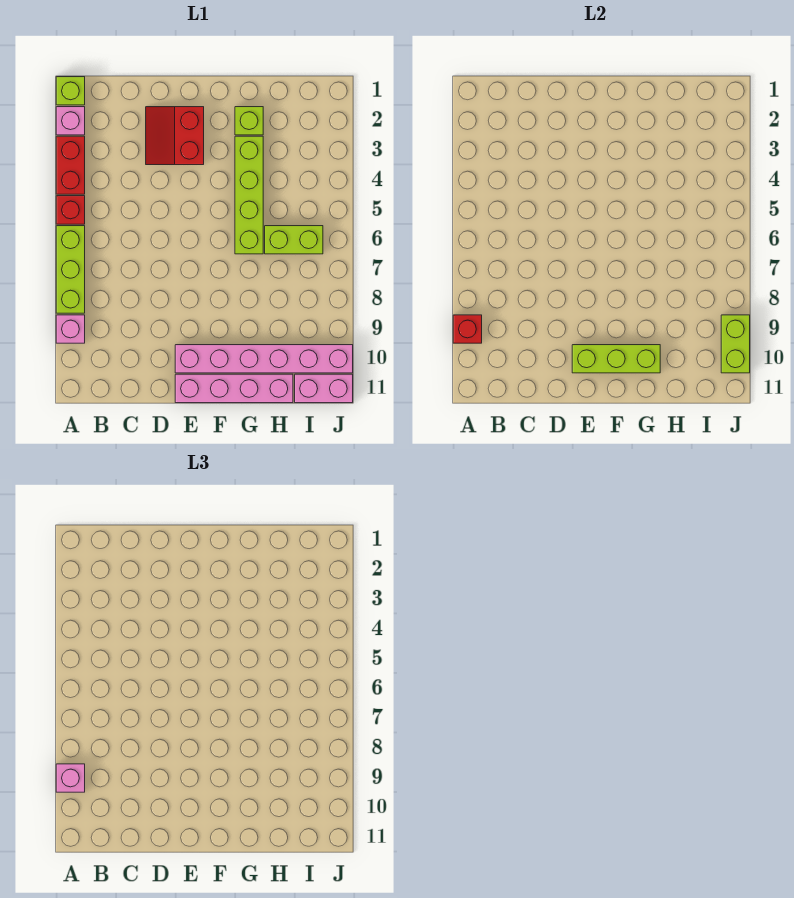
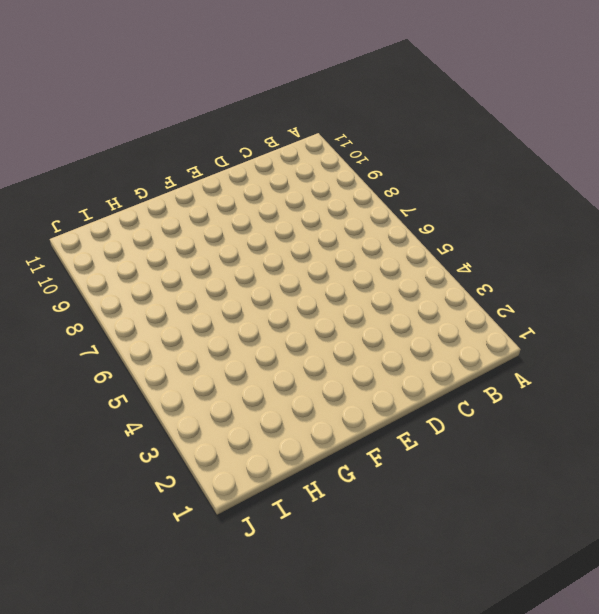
none -> lime 1x1 brick [56,77,85,105]
none -> pink 1x1 brick [56,107,85,135]
none -> red 1x2 brick [56,136,85,194]

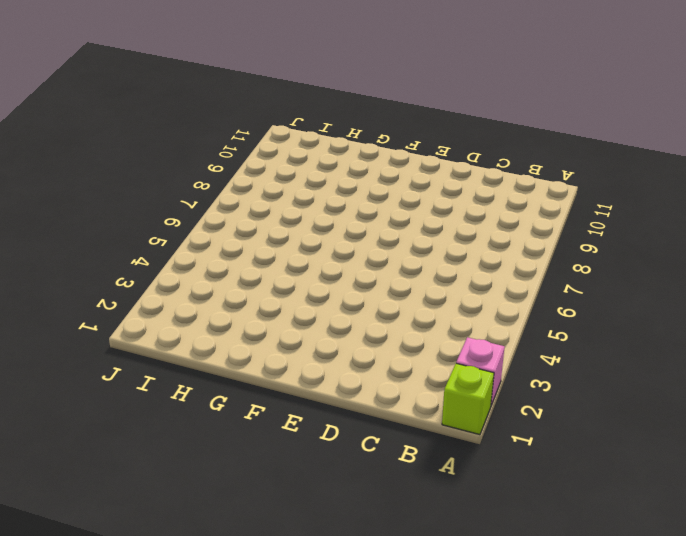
none -> red 1x2 brick [56,136,85,194]
none -> red 1x1 brick [56,196,85,224]
none -> lime 1x3 brick [56,226,85,313]

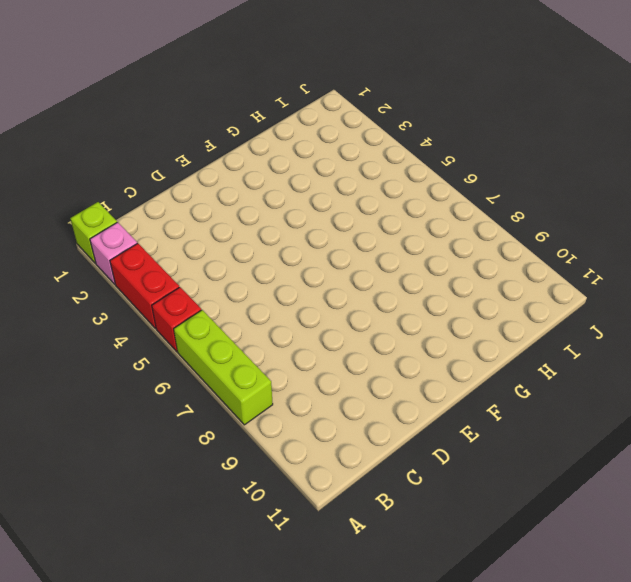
none -> pink 1x1 brick [56,315,85,343]
none -> red 2x2 slope [146,107,204,165]
none -> pink 1x6 brick [175,345,353,373]

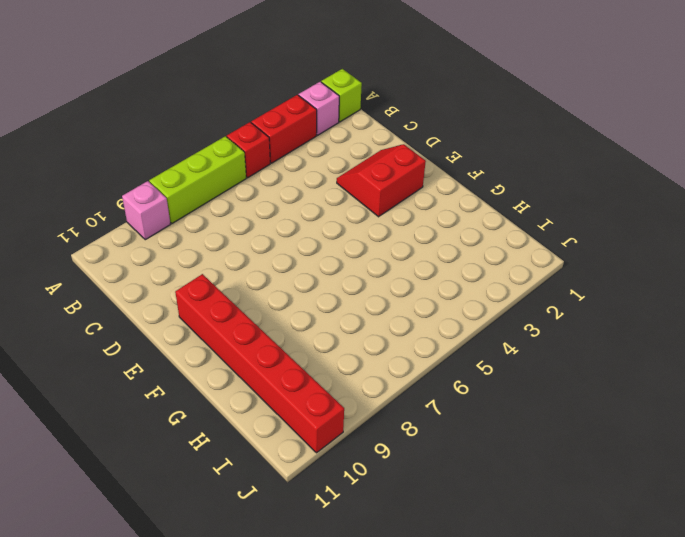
red 1x6 brick [175,274,344,453] -> pink 1x6 brick [175,345,353,373]
none -> pink 1x4 brick [175,374,293,403]
none -> lime 1x1 brick [235,107,263,135]
none -> lime 1x4 brick [235,136,263,254]

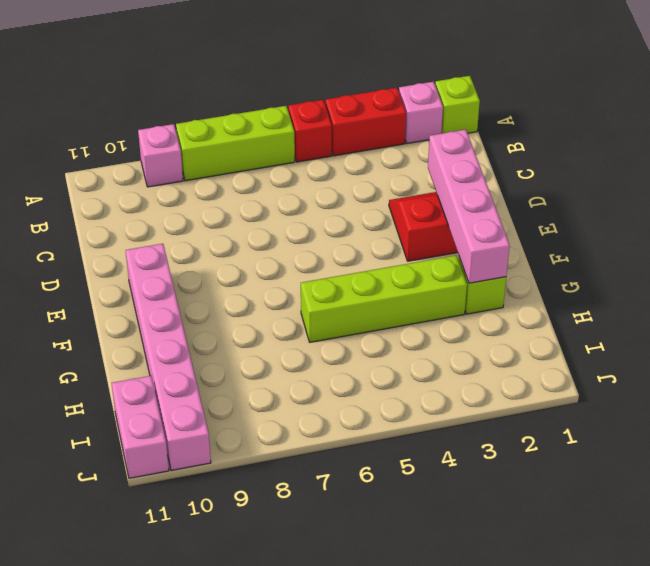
pink 1x4 brick [428,130,510,283] -> pink 1x4 brick moved to [175,374,293,403]
none -> lime 1x2 brick [265,226,323,254]
none -> red 1x1 brick [453,315,482,343]
none -> lime 1x3 brick [572,345,660,373]

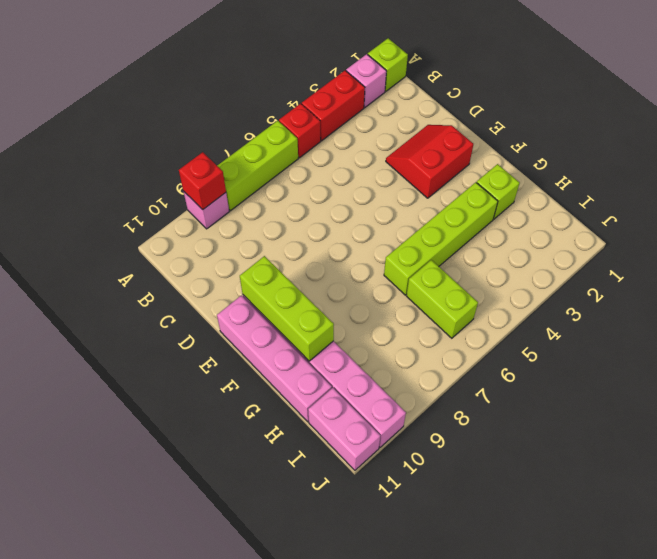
none -> lime 1x2 brick [721,315,750,373]
none -> pink 1x1 brick [56,764,85,792]

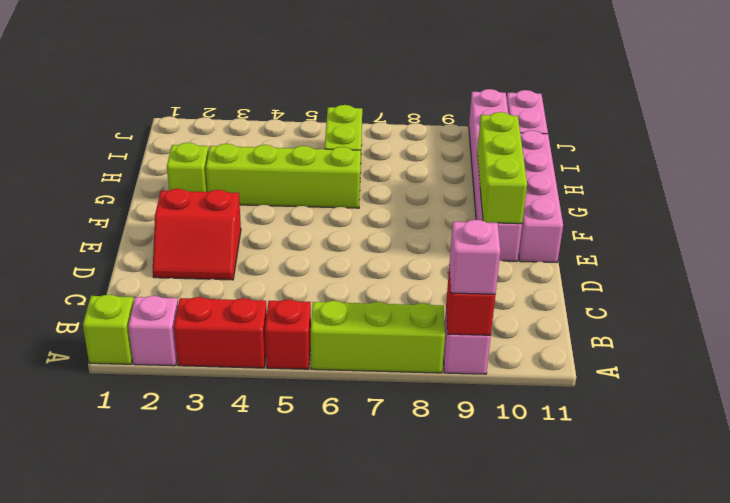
none -> lime 1x2 brick [721,315,750,373]

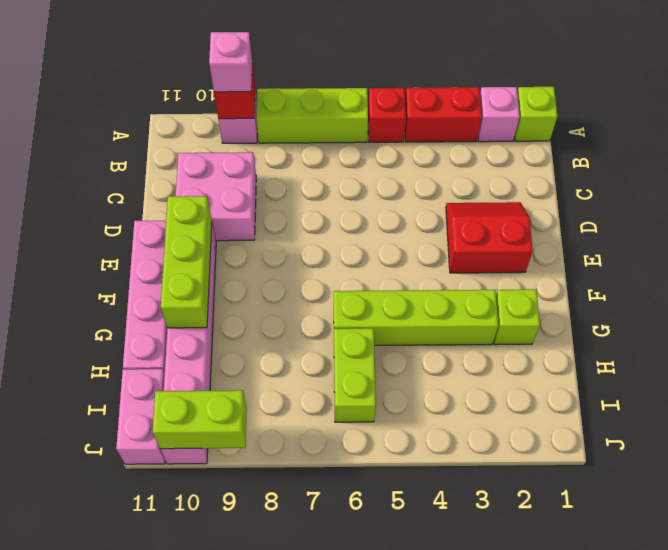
pink 2x2 brick [176,152,256,241] -> none

